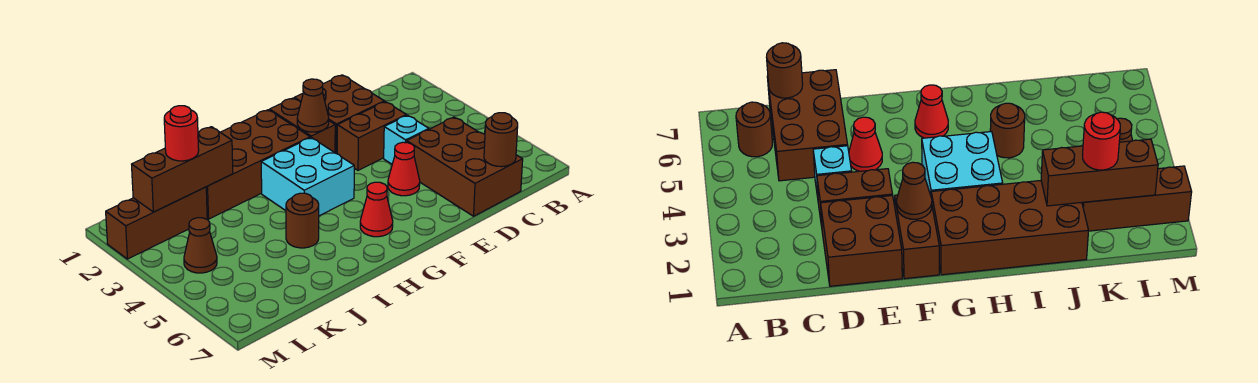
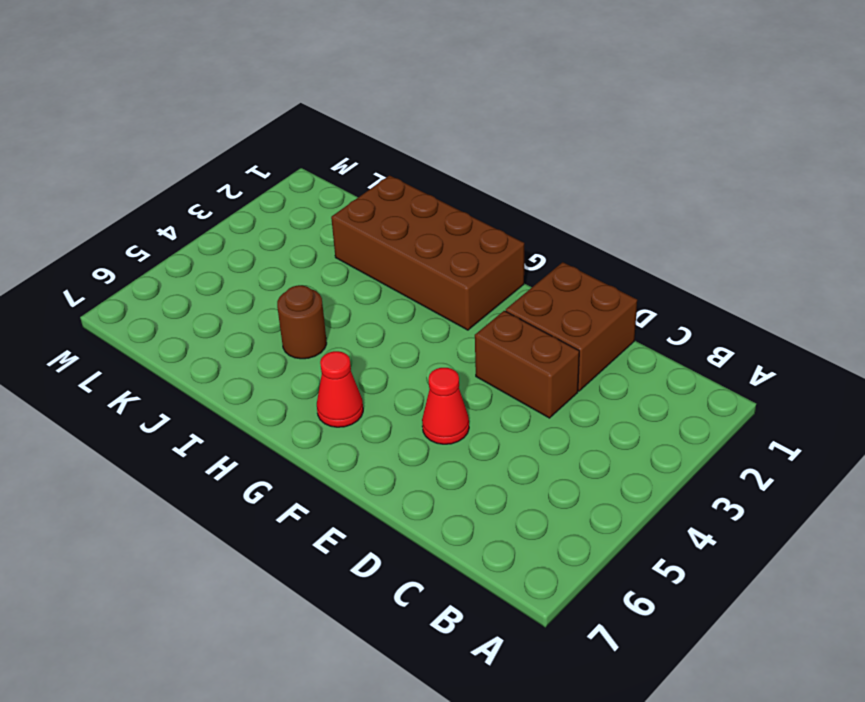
none -> brown 1x1 round brick [736,102,772,157]
none -> brown 2x3 brick [407,117,523,216]
none -> cyan 1x1 brick [384,115,429,164]

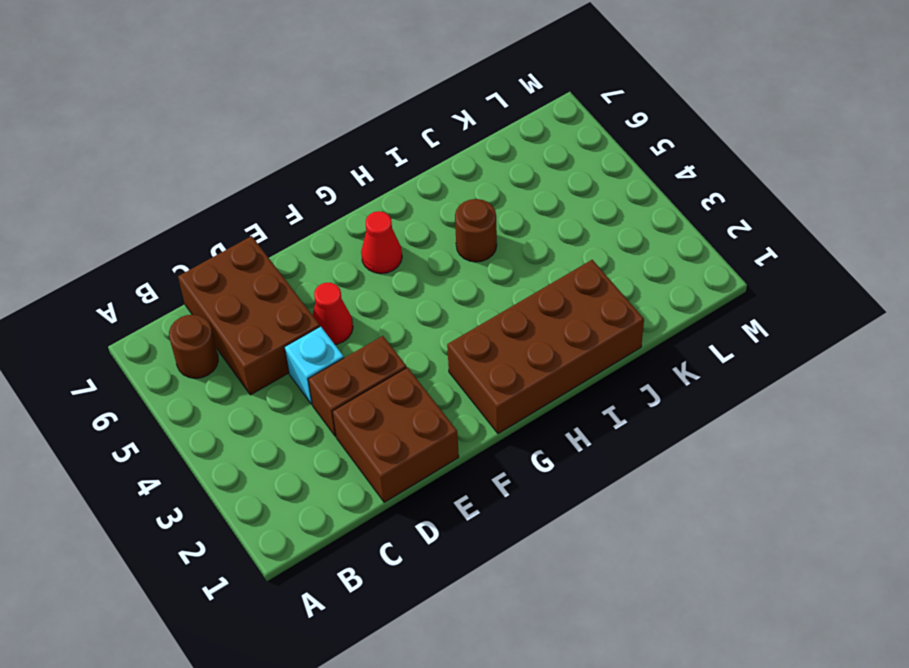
none -> brown 1x2 brick [270,98,335,152]
none -> cyan 2x2 brick [261,138,354,216]
none -> brown 1x3 brick [106,187,207,259]

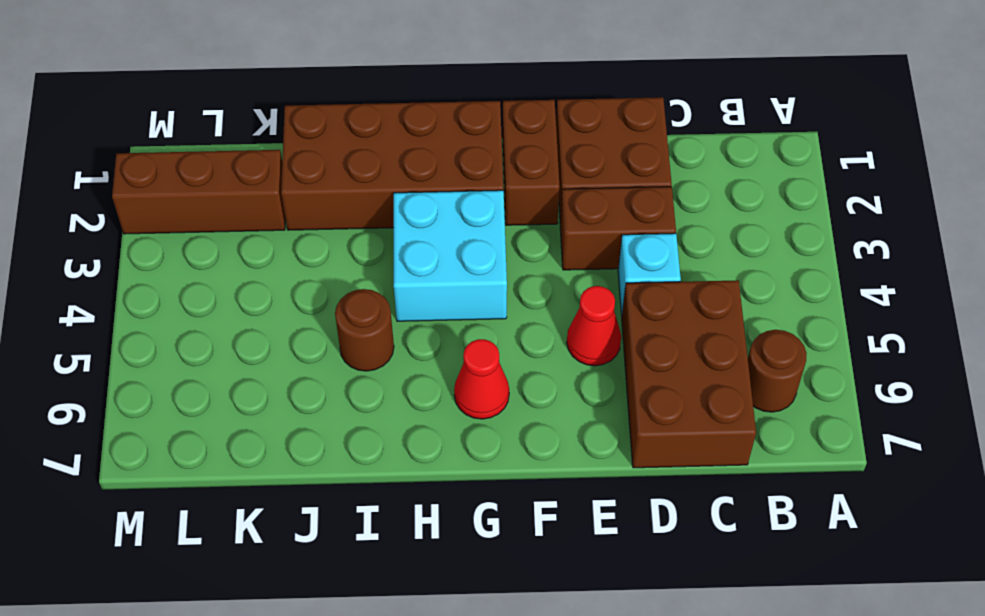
none -> brown 1x1 cone [184,218,217,273]
none -> brown 1x1 round brick [484,113,518,167]
none -> brown 1x1 cone [297,79,329,132]

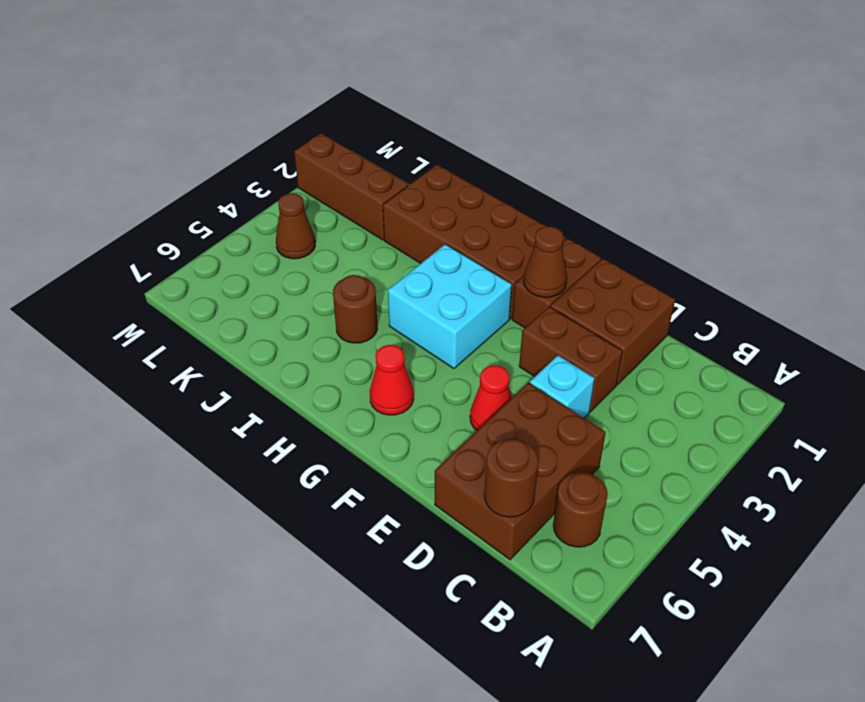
none -> brown 1x3 brick [132,127,233,212]
none -> red 1x1 round brick [164,106,199,161]

